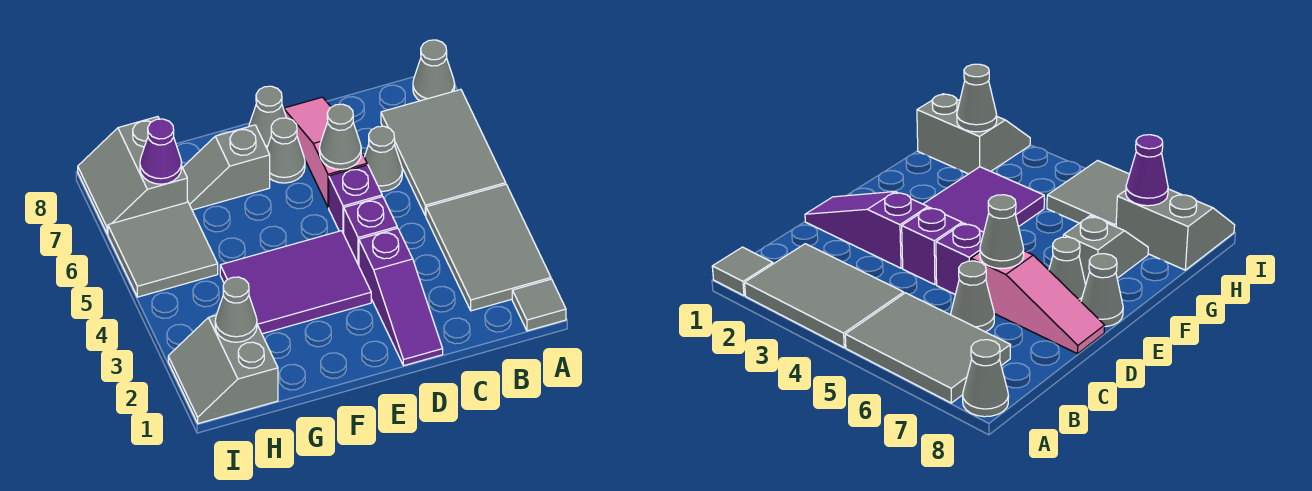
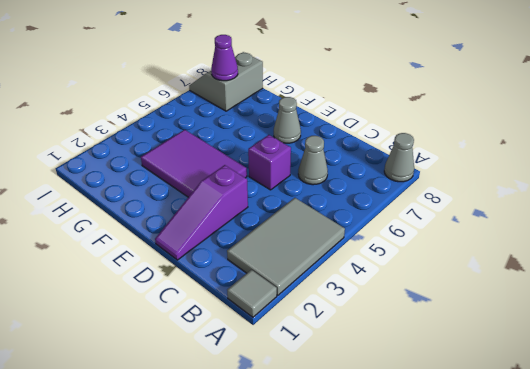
none -> grey 2x3 tile [381,89,506,216]
none -> purple 1x1 brick [344,197,397,265]
none -> pink 1x3 slope [283,97,367,208]

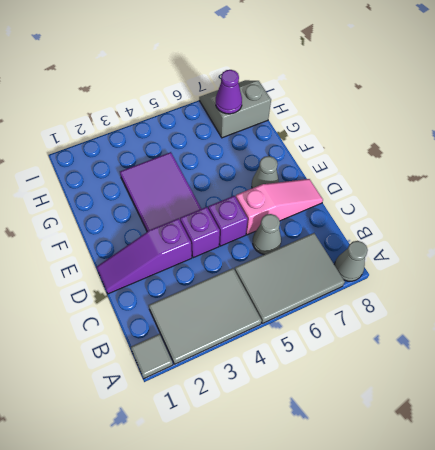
none -> grey 1x1 cone [249,86,286,148]
none -> grey 1x2 slope [183,125,270,210]
none -> grey 2x2 slope [168,315,278,424]

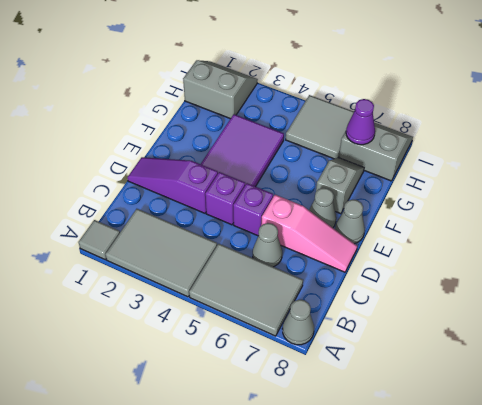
none -> grey 1x1 cone [320,104,361,169]
none -> grey 1x1 cone [215,277,257,342]

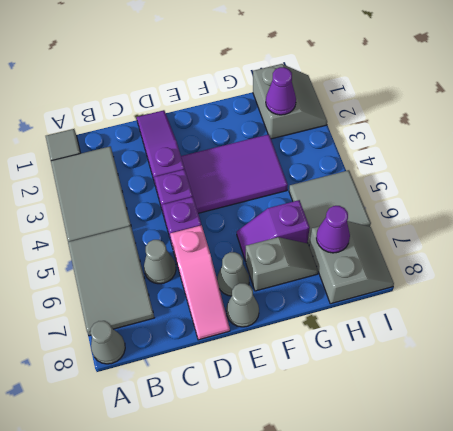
purple 1x2 slope [237,200,310,261] -> none
purple 1x1 cone [266,67,296,115] -> grey 1x1 cone [215,277,257,342]
none -> grey 1x1 cone [320,104,361,169]

